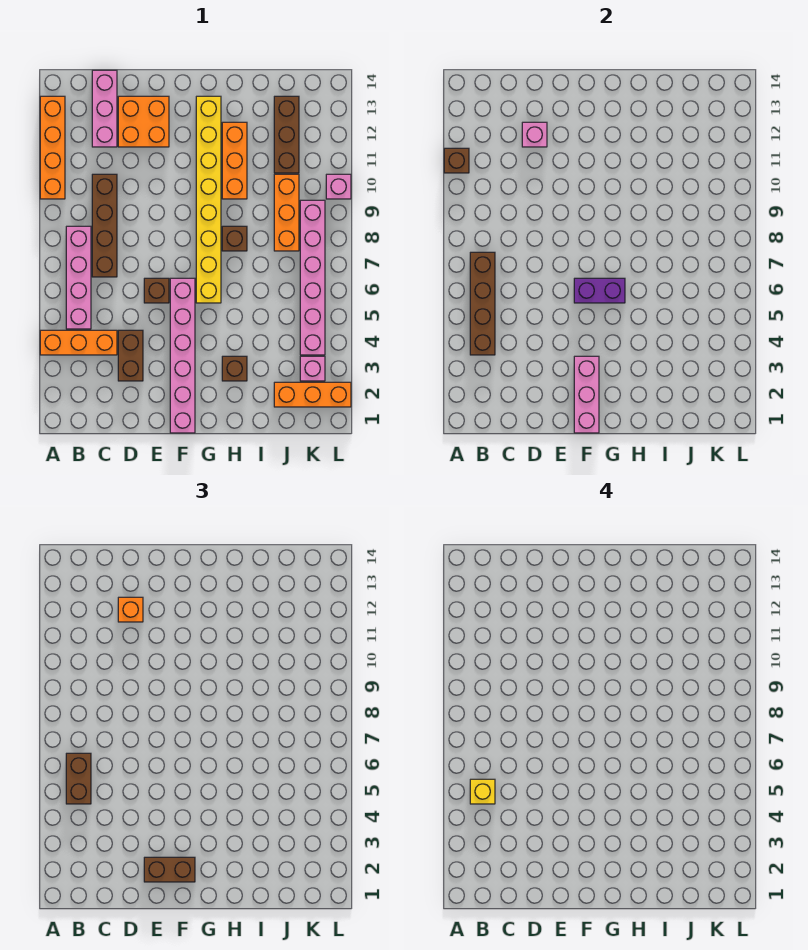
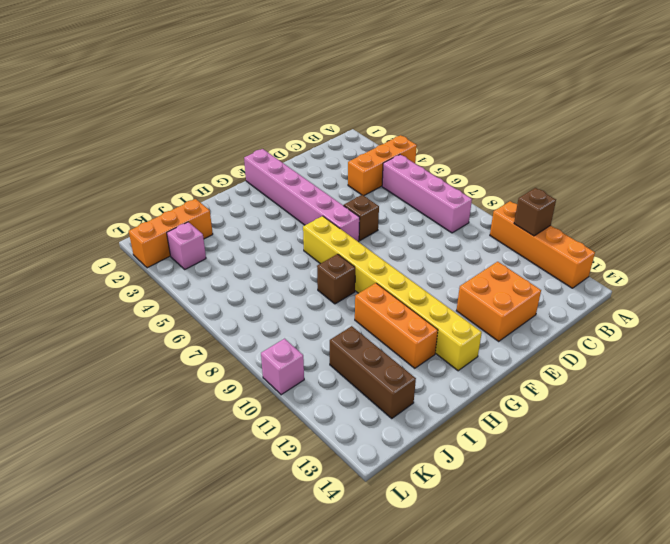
none -> brown 1x4 brick [92,174,117,277]
none -> pink 1x3 brick [92,70,117,147]
none -> brown 1x2 brick [118,330,143,381]

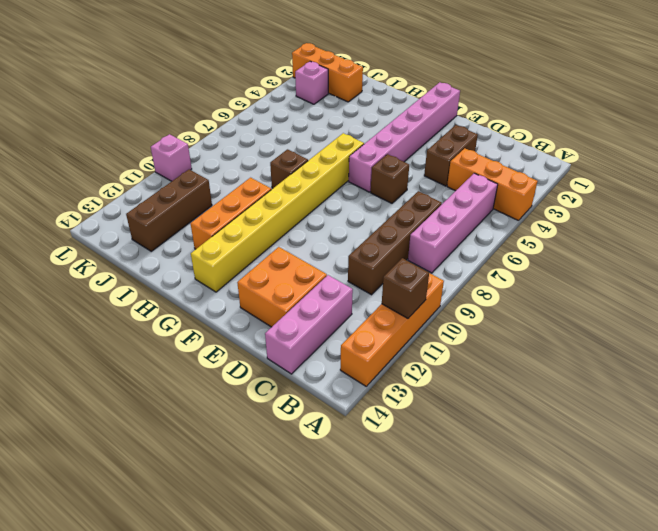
none -> brown 1x1 brick [222,356,247,381]
none -> orange 1x3 brick [274,174,299,251]
none -> pink 1x6 brick [300,200,325,355]

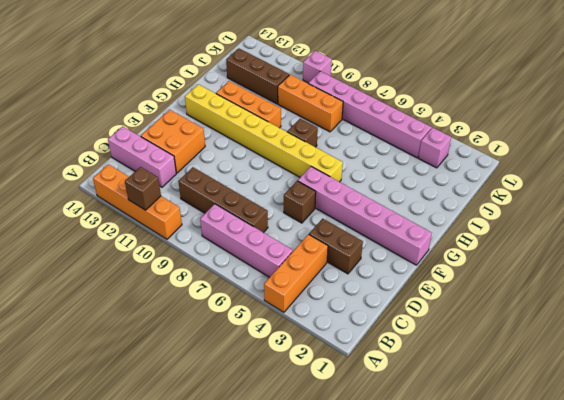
none -> brown 1x1 brick [222,356,247,381]
none -> orange 1x3 brick [274,382,351,407]
none -> brown 1x4 brick [470,252,495,355]

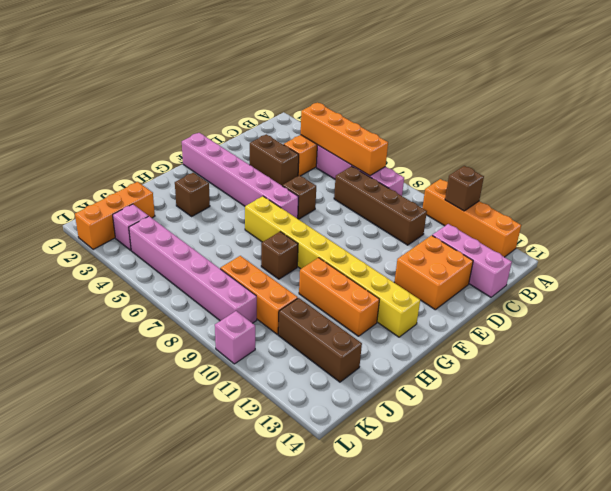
orange 1x4 brick [301,103,388,176] -> brown 1x4 brick [470,252,495,355]
none -> pink 1x1 brick [522,122,547,147]
none -> pink 1x3 brick [574,356,599,433]
none -> purple 1x2 brick [574,278,625,303]

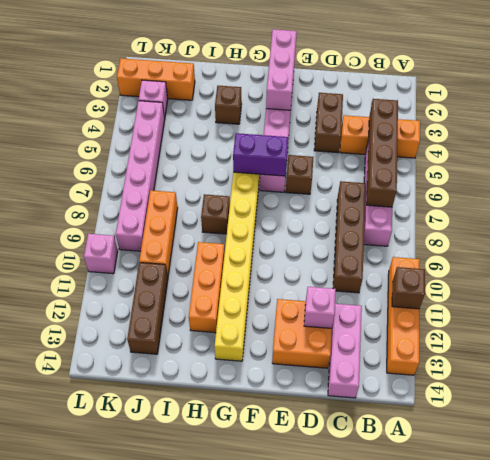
none -> brown 1x2 brick [66,753,91,804]
none -> orange 1x1 brick [118,597,143,622]
none -> brown 1x2 brick [144,857,195,882]

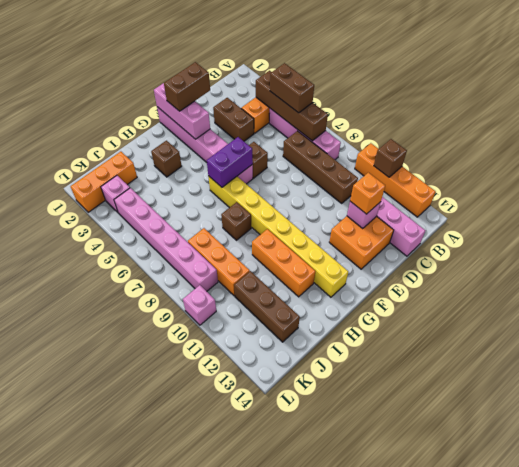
none -> yellow 1x1 brick [470,779,495,804]

